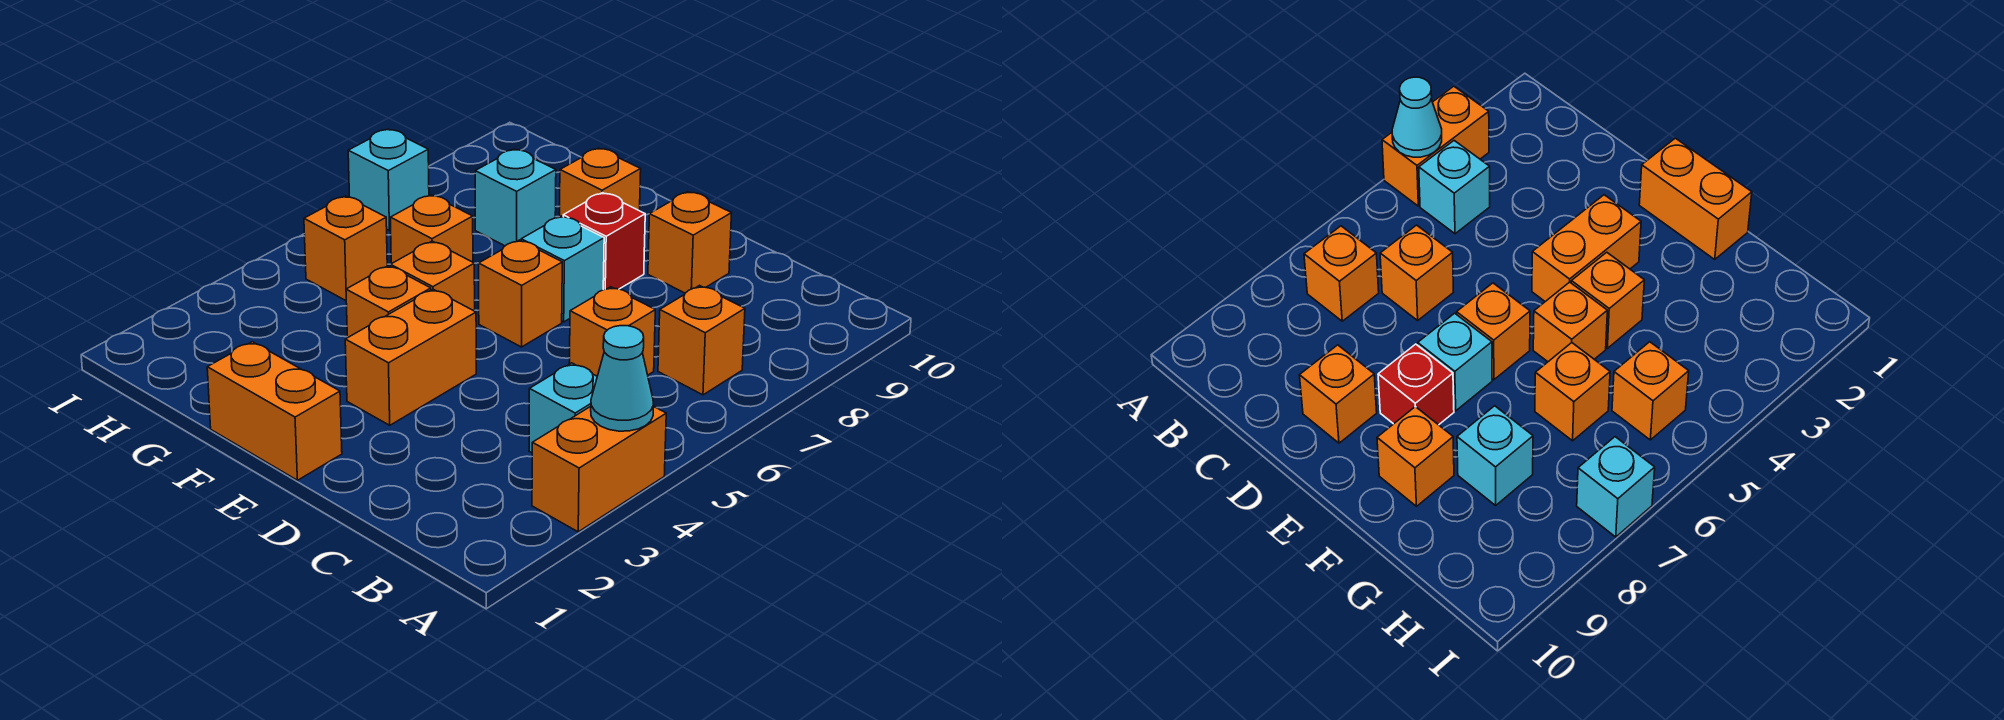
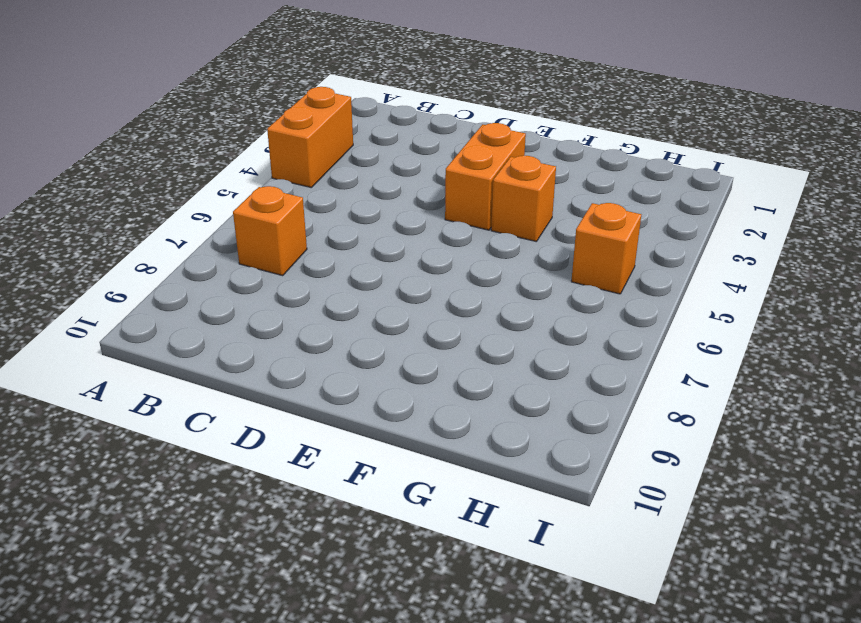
none -> cyan 1x1 brick [529,363,597,453]
none -> orange 1x1 brick [569,287,655,376]
none -> orange 1x1 brick [648,192,732,293]

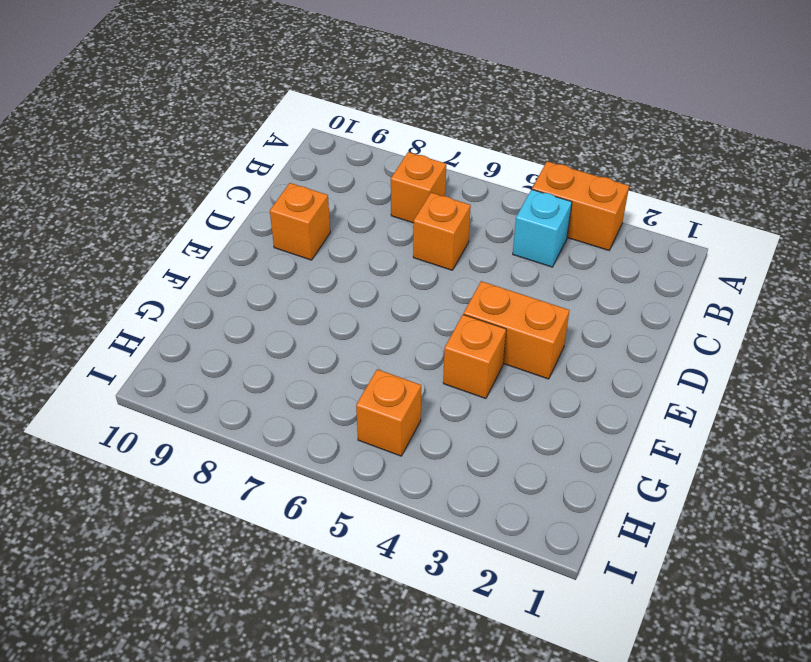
none -> orange 1x2 brick [207,342,342,480]
none -> orange 1x1 brick [479,240,562,347]
none -> cyan 1x1 brick [521,216,604,322]

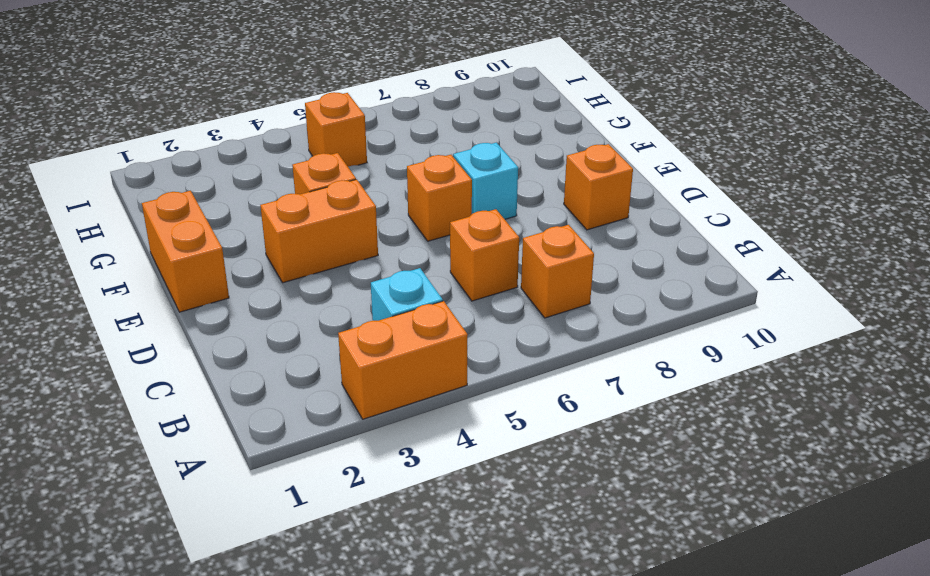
none -> red 1x1 brick [563,193,645,290]
none -> orange 1x1 brick [391,241,475,311]
none -> orange 1x1 brick [559,148,641,217]

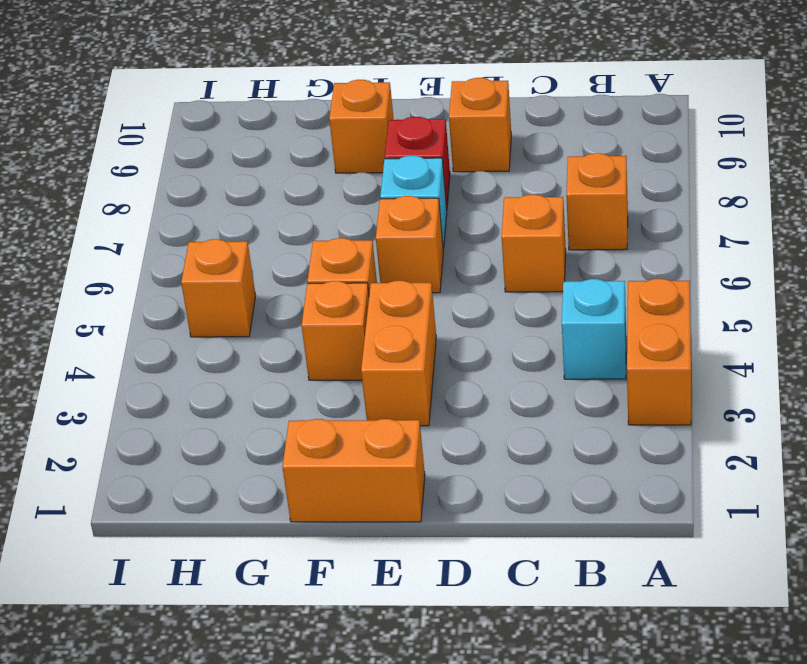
none -> orange 1x1 brick [390,195,473,264]
none -> cyan 1x1 brick [475,149,556,246]
none -> cyan 1x1 brick [348,129,429,231]

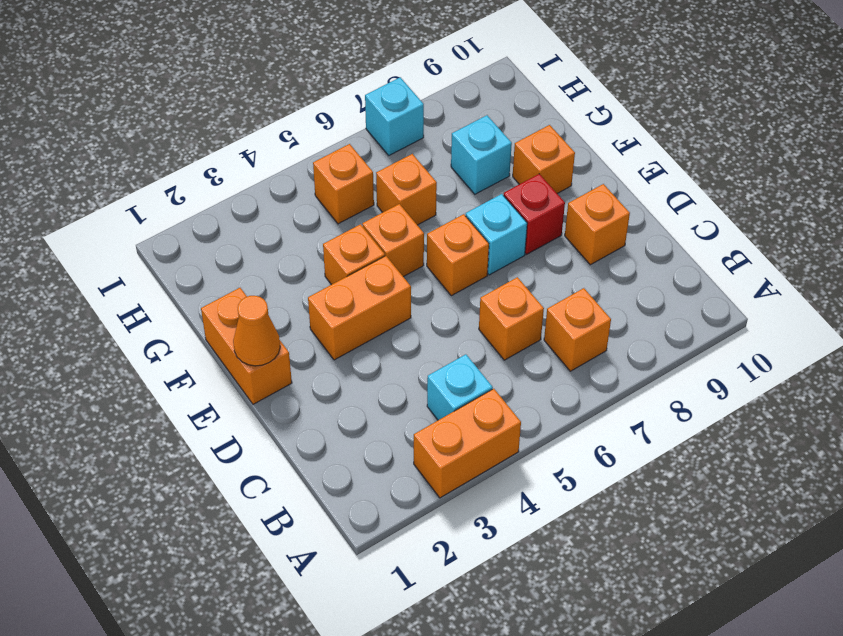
orange 1x1 cone [233,296,280,366] -> none
none -> cyan 1x1 cone [591,326,654,431]

